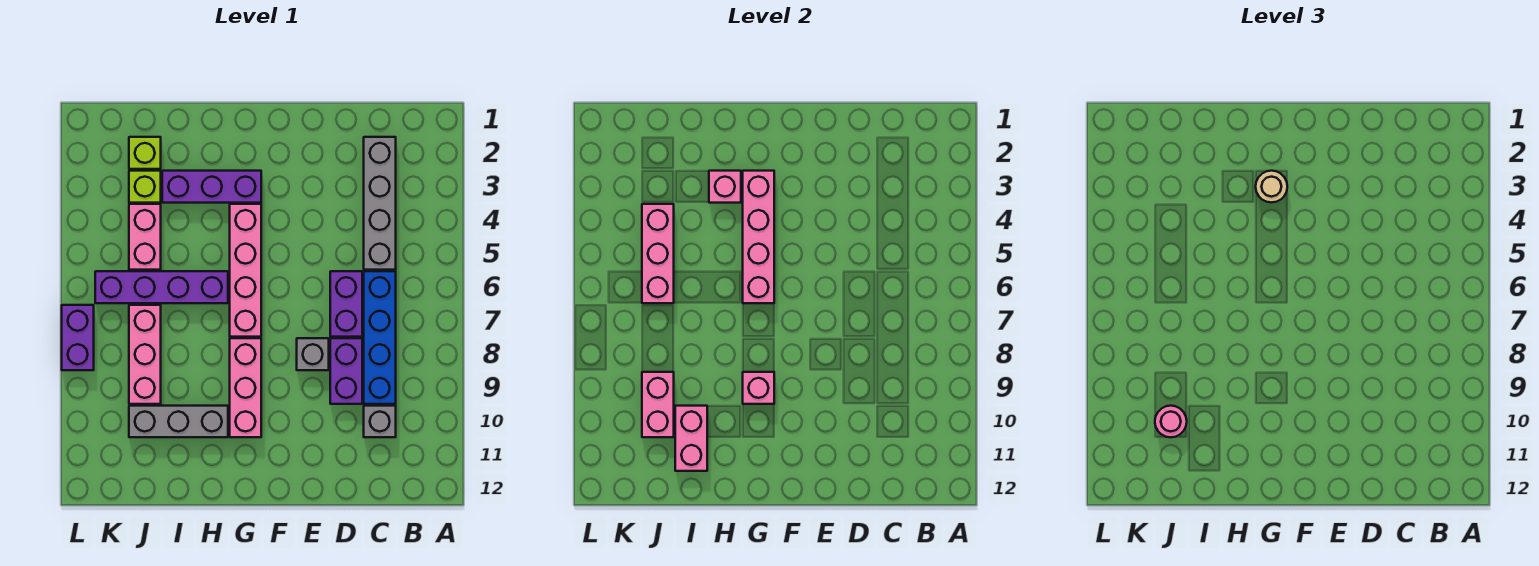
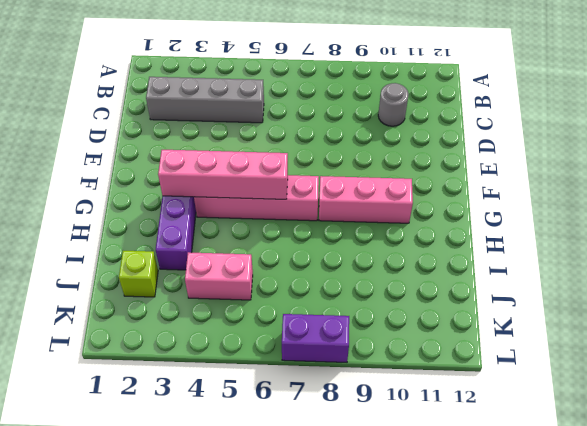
grey 1x1 round brick [378,83,409,126] -> grey 1x1 brick [364,406,396,437]
none -> blue 1x4 brick [364,271,396,404]
none -> purple 1x2 brick [330,271,362,337]
none -> purple 1x2 brick [330,338,362,404]

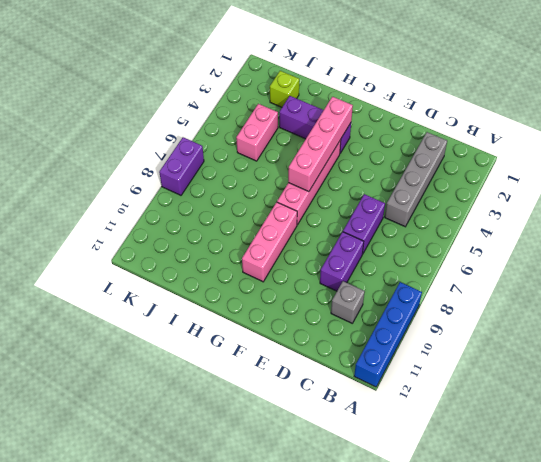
blue 1x4 brick [354,282,422,387] -> blue 1x4 brick moved to [364,271,396,404]
none -> grey 1x1 brick [297,338,329,370]
none -> purple 1x4 brick [95,271,228,303]
none -> grey 1x3 brick [129,406,228,437]

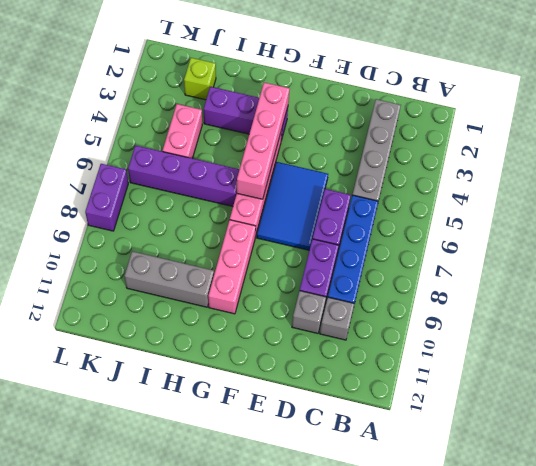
grey 1x1 brick [292,291,326,333] -> grey 1x1 brick moved to [297,338,329,370]
blue 2x3 tile [257,162,328,250] -> none
none -> lime 1x1 brick [129,171,161,203]
none -> pink 1x3 brick [129,305,161,404]
none -> pink 1x1 brick [743,372,774,404]

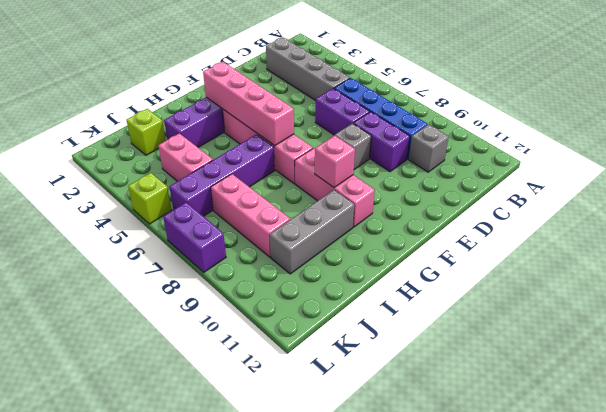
lime 1x1 brick [128,173,171,224] -> lime 1x1 brick moved to [129,171,161,203]
none -> pink 1x1 brick [709,171,741,203]
none -> pink 1x2 brick [675,406,707,471]
none -> pink 1x3 brick [642,204,674,303]

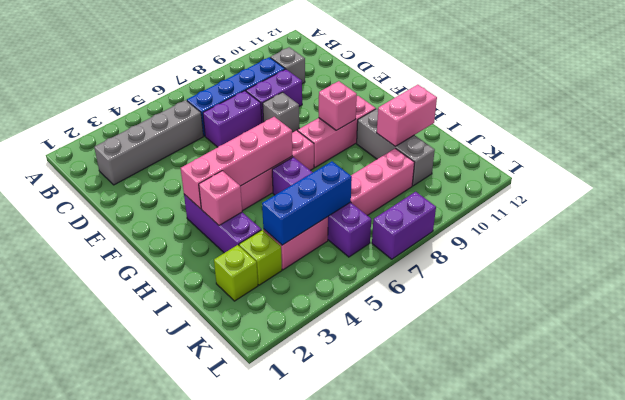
blue 1x3 brick [262,161,352,245] -> pink 1x3 brick [642,204,674,303]
none -> pink 1x2 brick [642,372,674,437]
none -> tan 1x1 round brick [1256,171,1287,202]
none -> pink 1x1 round brick [1155,406,1187,437]

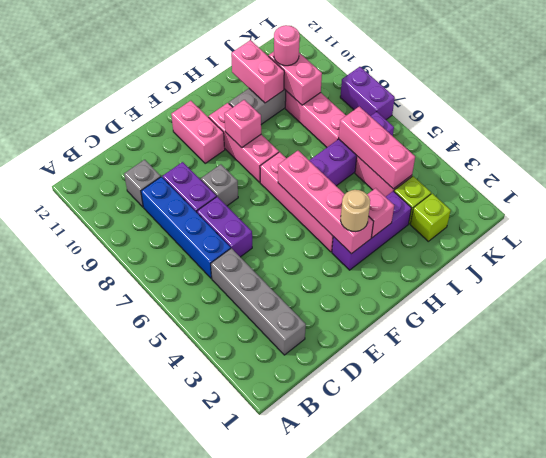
pink 1x2 brick [171,101,225,163] -> none

